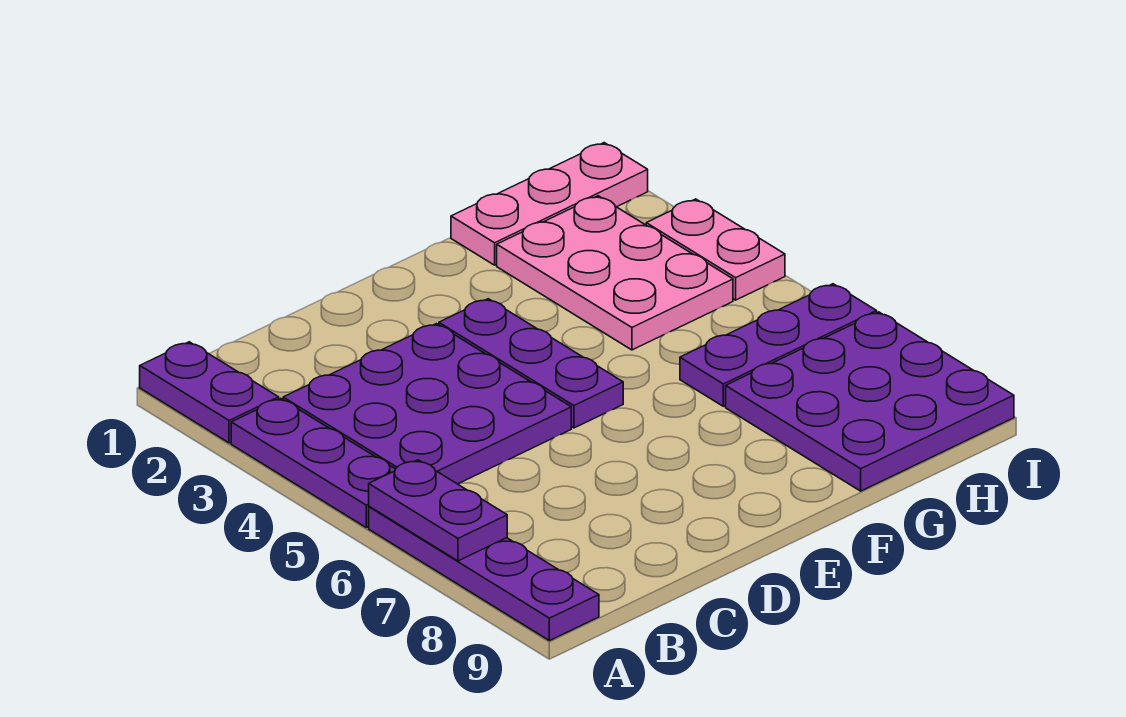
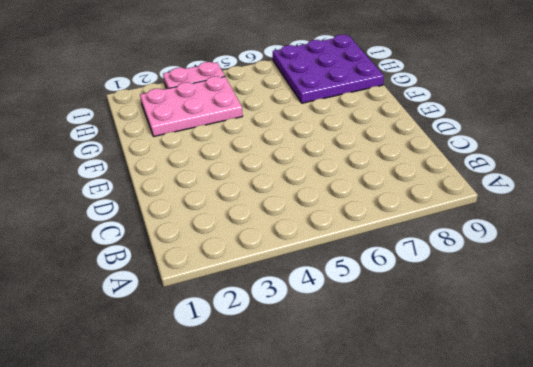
none -> purple 1x2 plate [140,342,279,443]
none -> purple 1x3 plate [231,398,395,528]

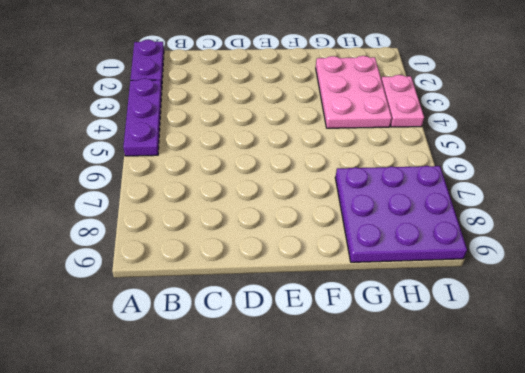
none -> purple 1x4 plate [369,507,599,641]
none -> purple 3x3 plate [283,324,571,484]

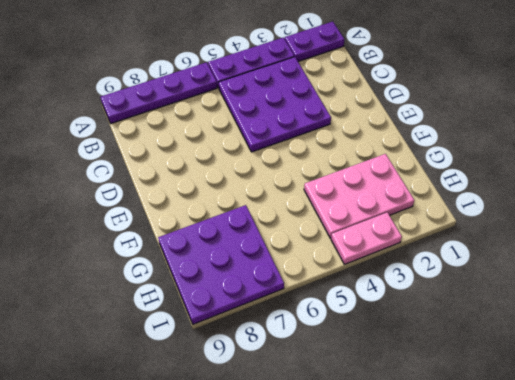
none -> purple 1x3 plate [439,299,623,428]
none -> pink 1x3 plate [451,143,648,265]

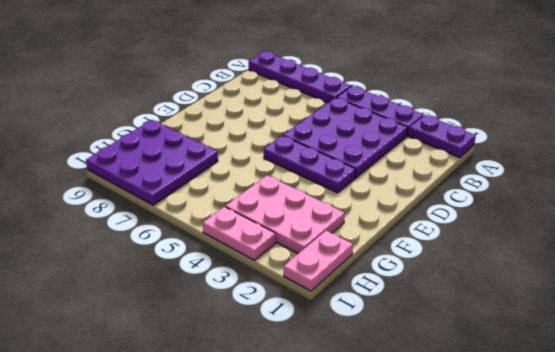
pink 1x2 plate [284,231,353,291] -> pink 1x3 plate [451,143,648,265]
none -> purple 1x3 plate [680,284,877,406]
none -> purple 1x2 plate [369,460,507,561]

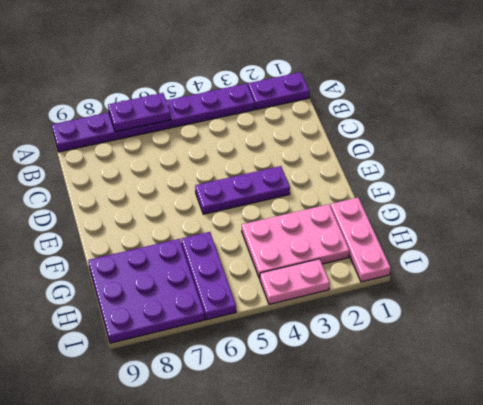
none -> purple 3x3 plate [283,324,571,484]

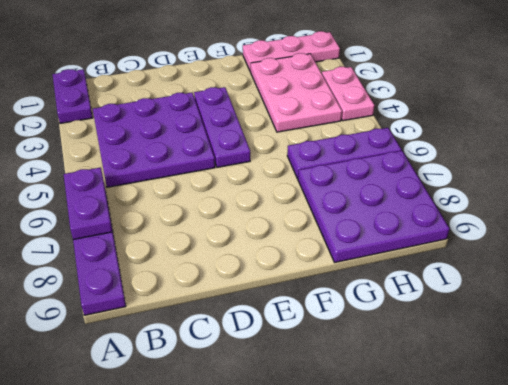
none -> purple 1x3 plate [231,398,395,528]

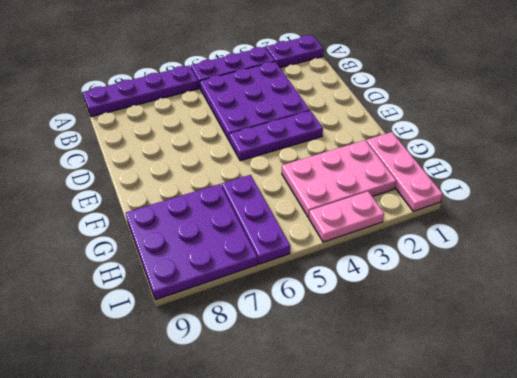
none -> purple 1x2 plate [369,460,507,561]

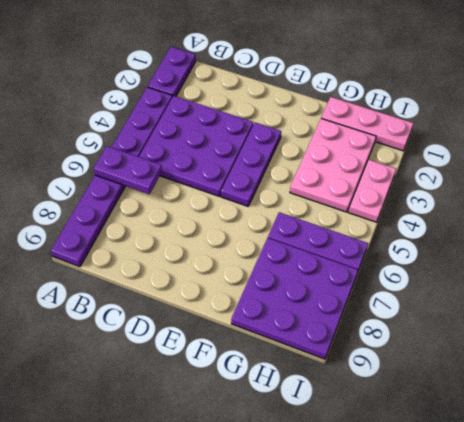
purple 1x2 plate [93,146,162,194] -> purple 1x2 plate turned to [369,460,507,561]

